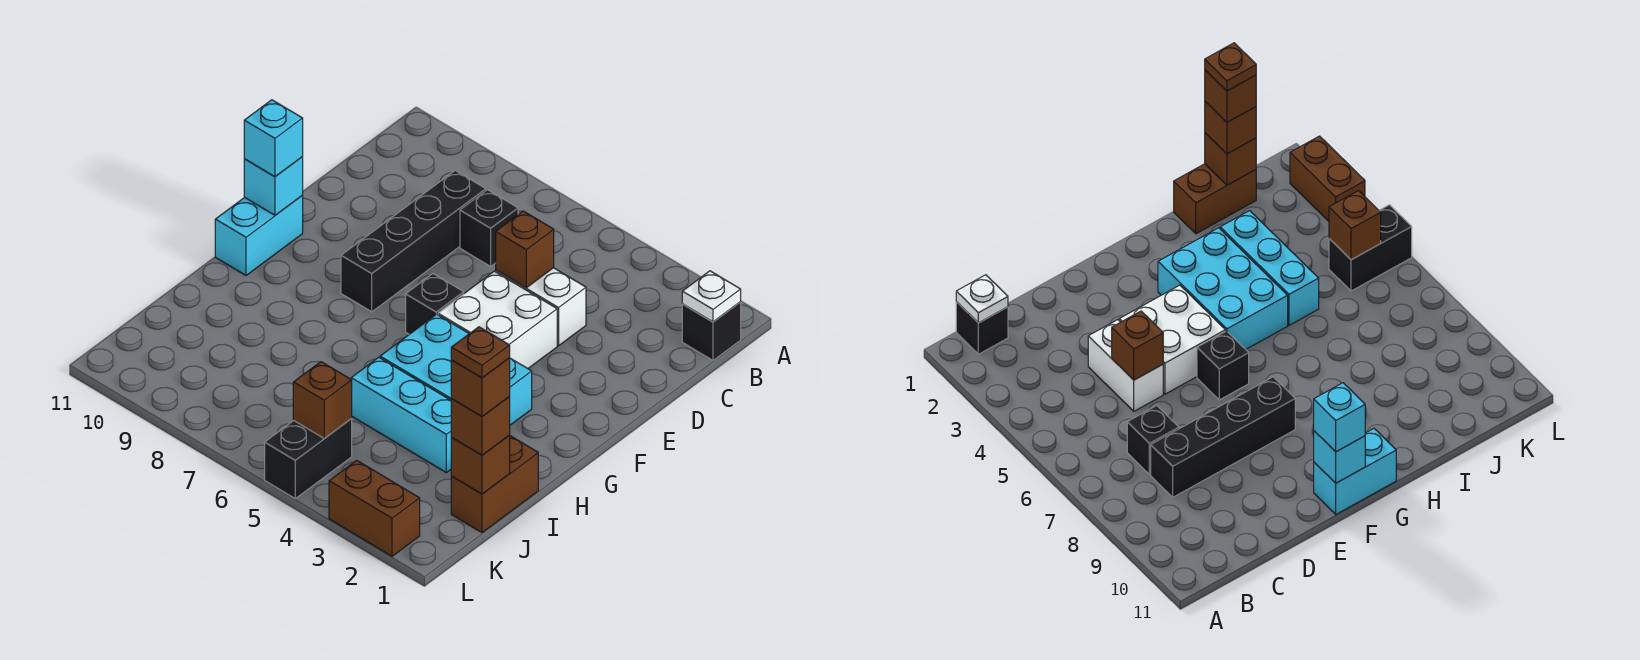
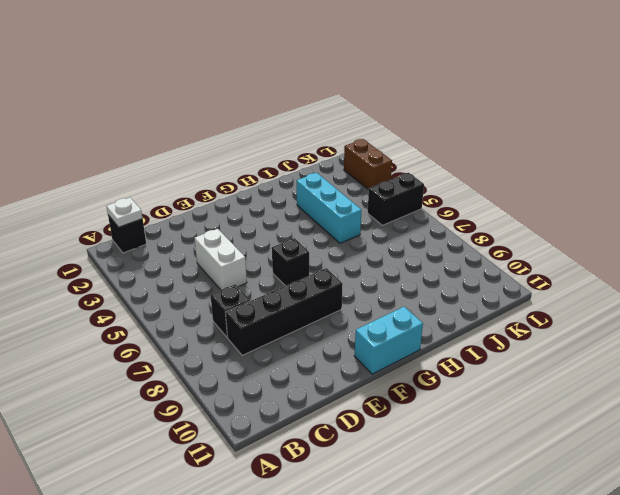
none -> white 2x2 brick [438,271,557,368]
none -> cyan 2x3 brick [380,314,532,425]
none -> brown 1x2 brick [451,436,538,533]

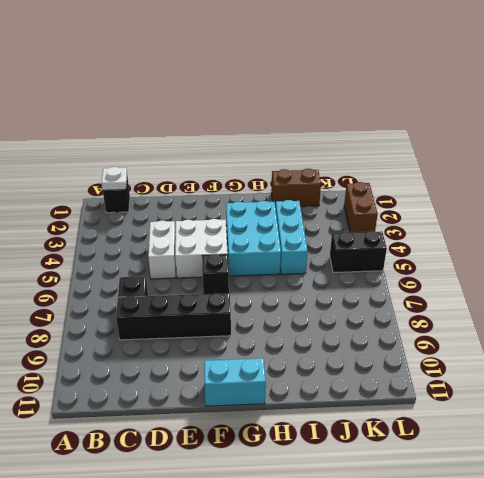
none -> brown 1x1 brick [496,211,554,288]
none -> cyan 1x1 brick [244,157,303,215]
none -> brown 1x1 brick [451,435,510,494]

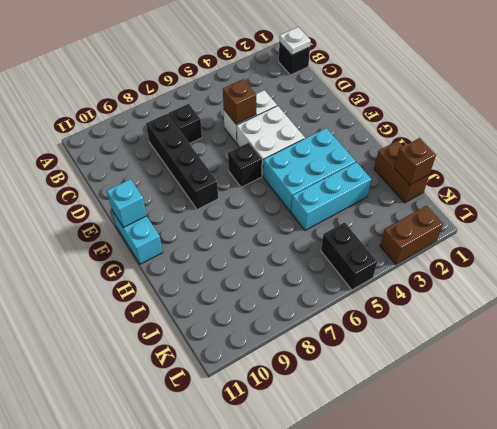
none -> brown 1x1 brick [293,362,352,438]
none -> cyan 1x1 brick [244,100,303,176]
none -> brown 1x1 brick [451,397,510,455]

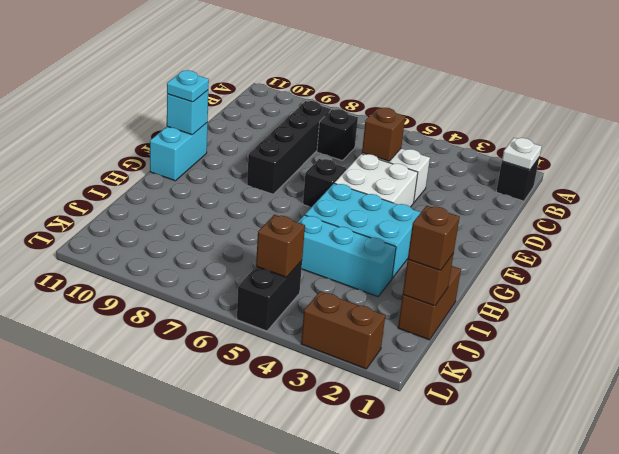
cyan 1x1 plate [167,70,209,102] -> cyan 1x1 brick [244,100,303,176]
none -> brown 1x1 brick [451,358,510,417]
none -> brown 1x1 plate [451,327,510,378]

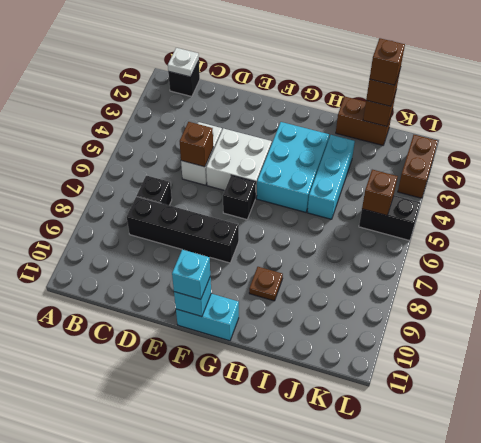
brown 1x1 plate [249,267,283,301] -> brown 1x1 plate moved to [451,327,510,378]

